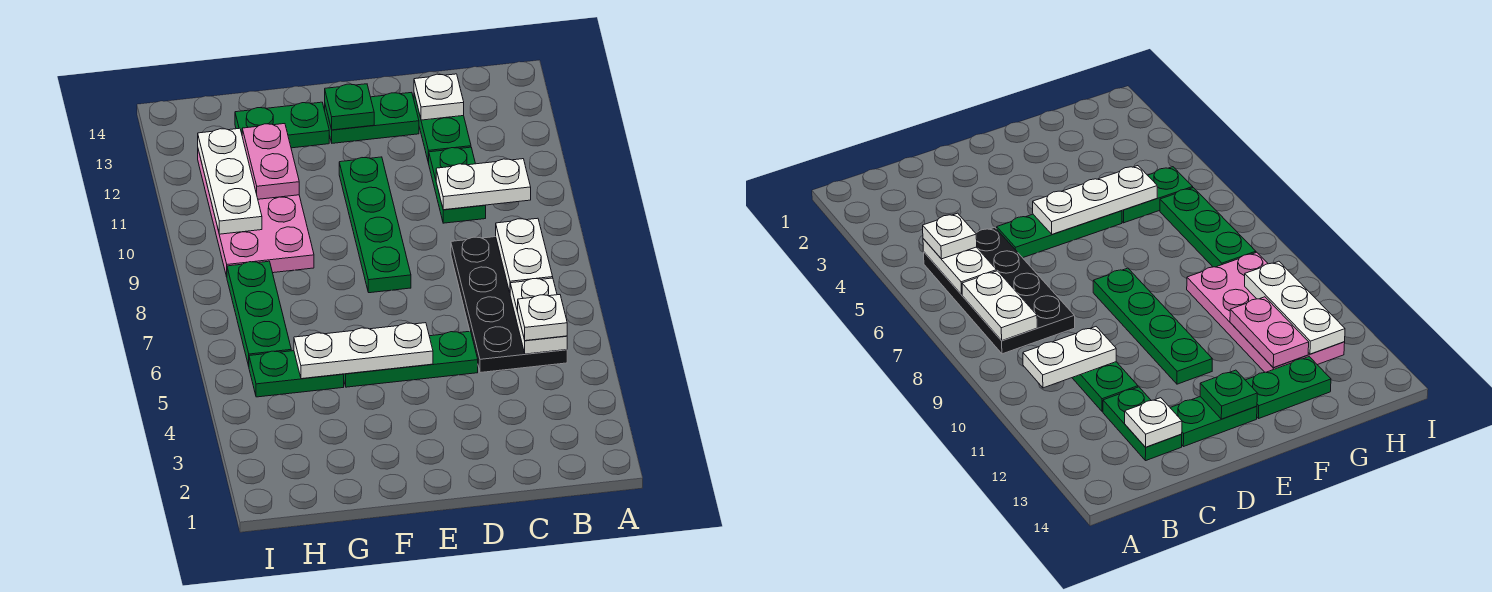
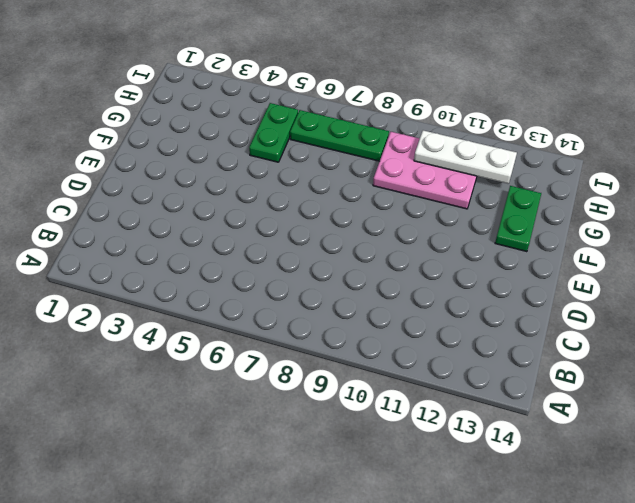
pink 2x3 plate [373,132,477,209] -> pink 2x4 plate [198,150,314,277]
none -> black 2x4 plate [451,237,567,373]
none -> green 1x2 plate [429,147,486,223]
none -> green 1x2 plate [414,94,471,163]

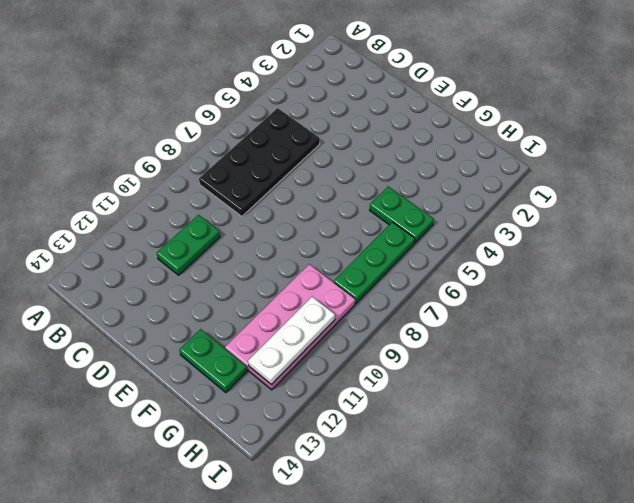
none -> green 1x2 plate [414,94,471,163]
none -> green 1x3 plate [344,331,478,387]
none -> green 1x2 plate [325,92,419,143]

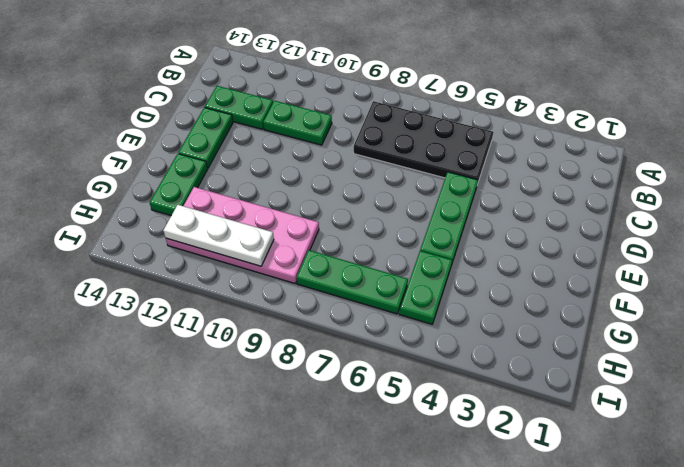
none -> green 1x4 plate [339,157,411,293]
none -> white 1x2 plate [510,278,567,354]
none -> white 1x2 plate [496,218,553,292]

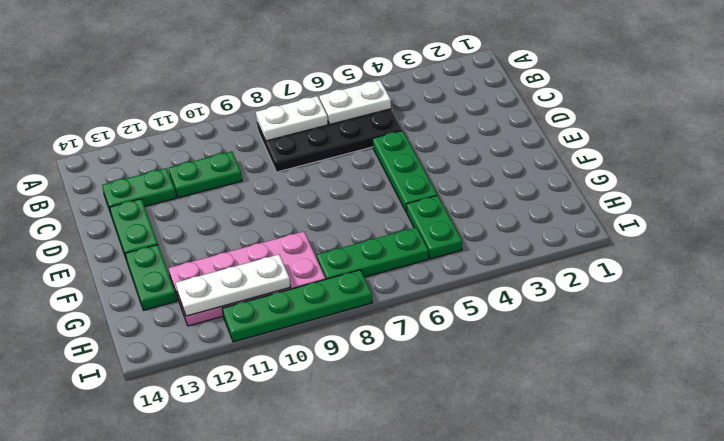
green 1x4 plate [222,270,372,342] -> green 1x4 plate moved to [339,157,411,293]
none -> white 1x2 plate [436,159,531,210]
none -> white 1x1 plate [414,74,464,120]
none -> white 1x3 plate [294,323,433,379]

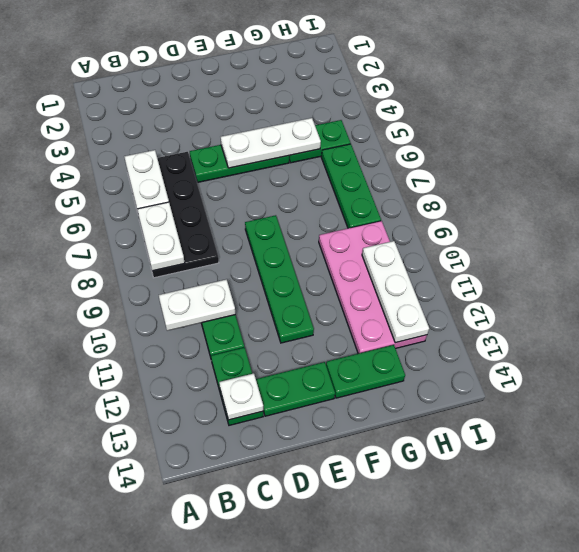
none -> green 1x1 plate [325,84,374,130]
none -> pink 1x2 plate [242,124,299,199]
none -> white 1x1 plate [518,295,567,341]

